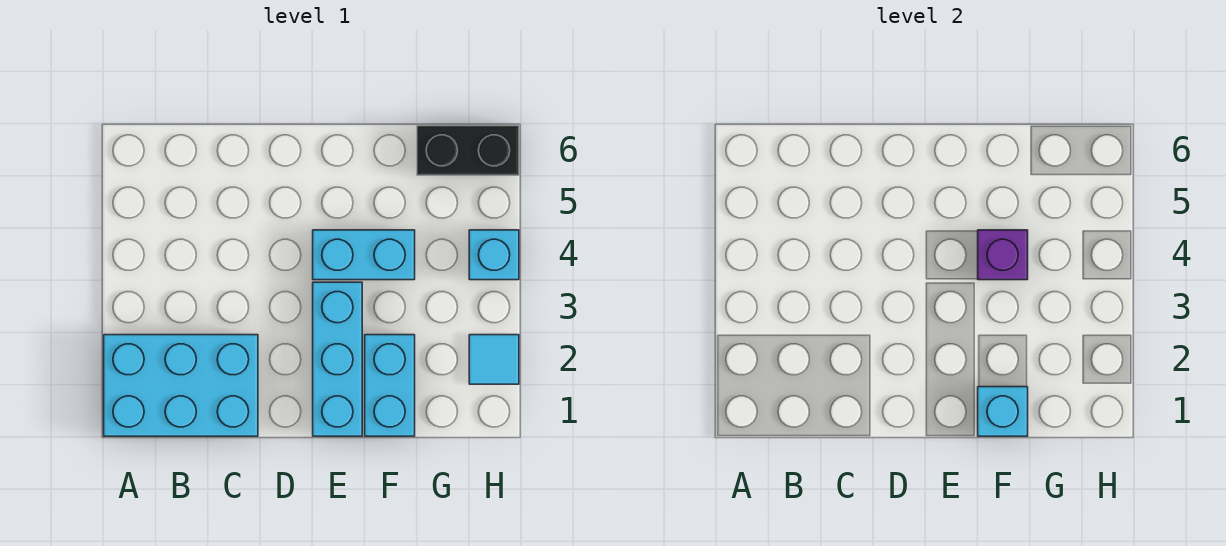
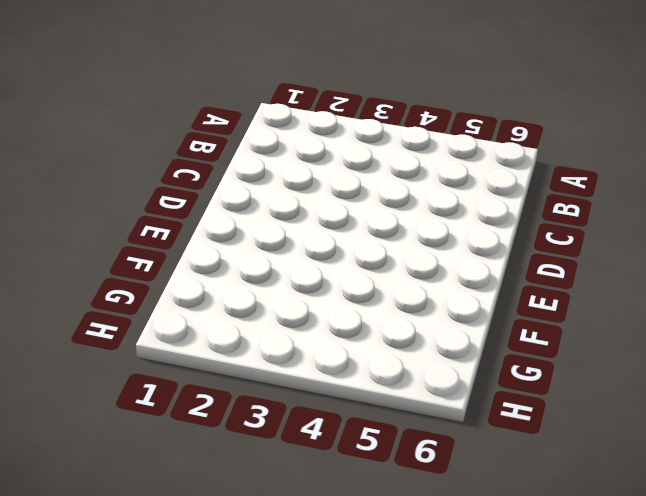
none -> cyan 2x3 brick [104,335,258,436]
none -> cyan 1x3 brick [313,282,362,436]

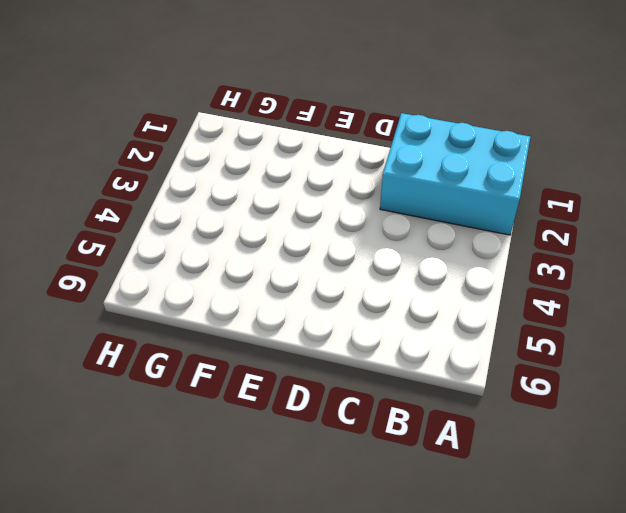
none -> cyan 1x3 brick [313,282,362,436]
none -> cyan 1x2 brick [313,230,415,280]

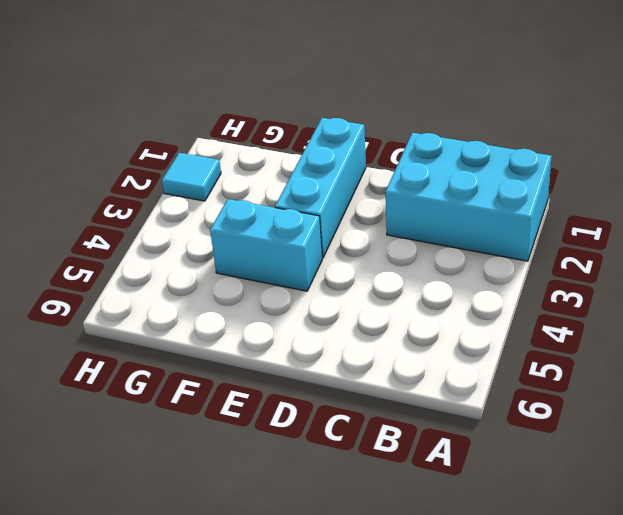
none -> cyan 1x2 brick [365,335,415,436]
none -> black 1x2 brick [417,126,519,175]

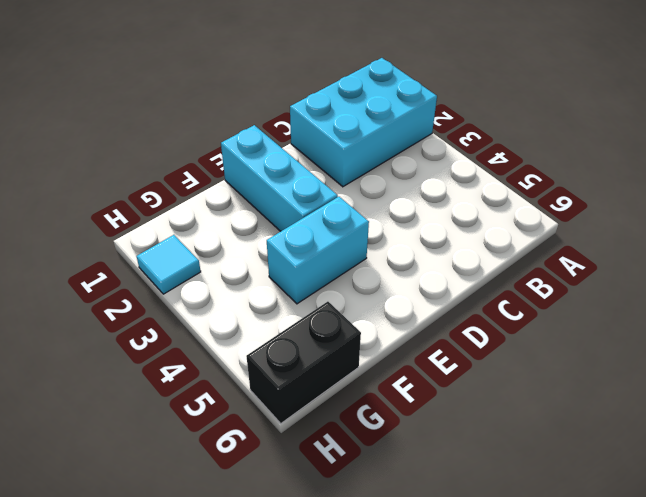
none -> cyan 1x2 brick [365,335,415,436]
none -> cyan 1x1 brick [469,230,519,280]

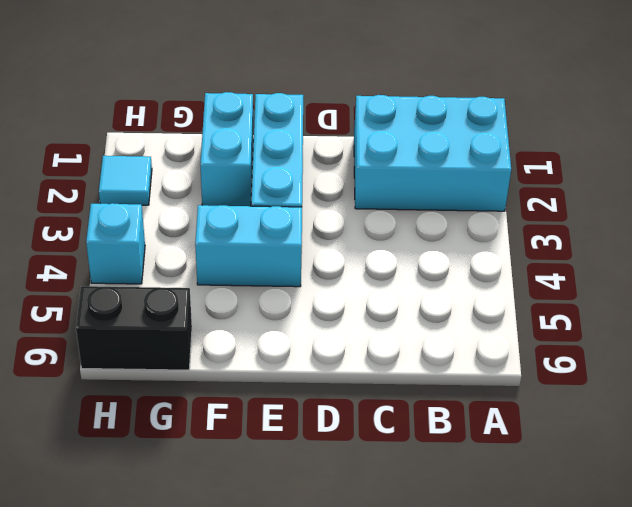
none -> cyan 1x1 brick [978,387,1028,436]
none -> purple 1x1 brick [978,230,1028,280]

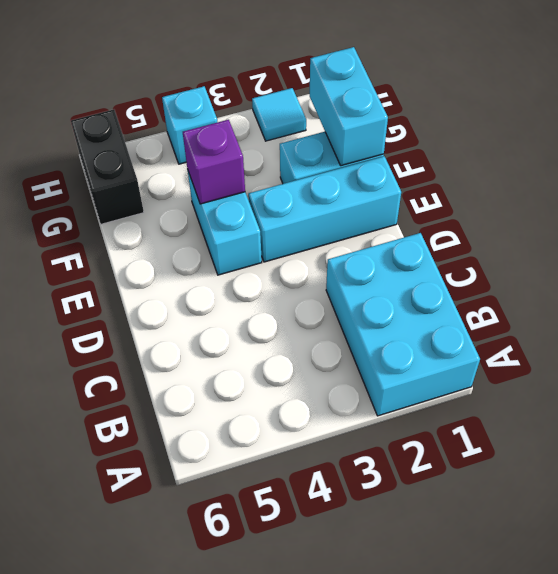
cyan 1x2 brick [310,47,388,166] -> cyan 1x1 brick [978,387,1028,436]

